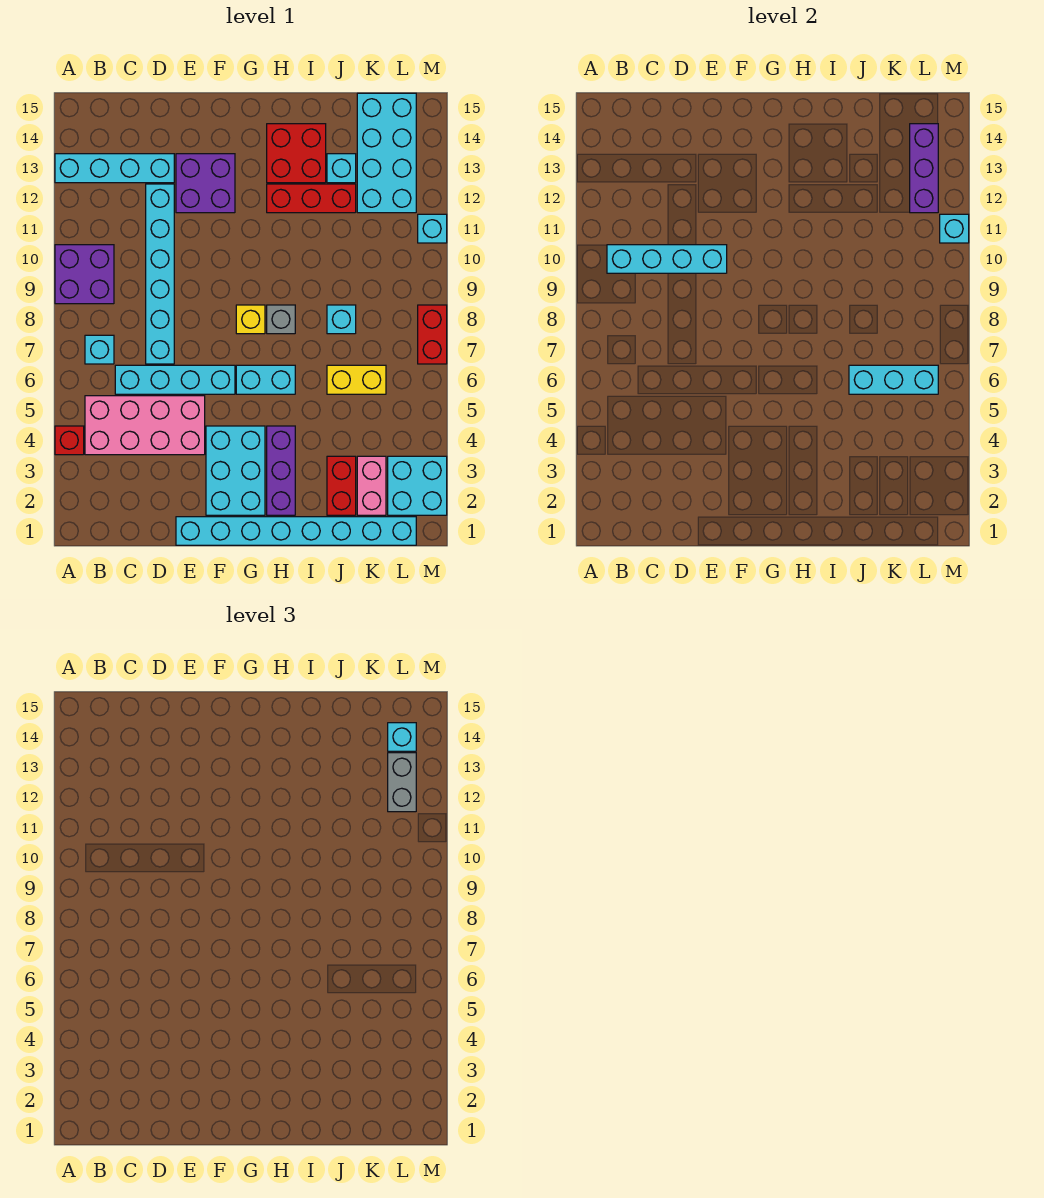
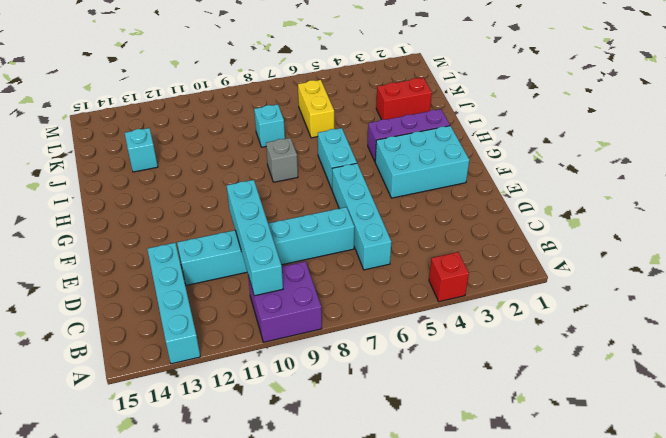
none -> pink 2x4 brick [85,396,205,455]
none -> cyan 1x1 brick [85,335,114,364]
none -> cyan 1x8 brick [176,517,416,545]
none -> purple 2x2 brick [176,154,235,213]

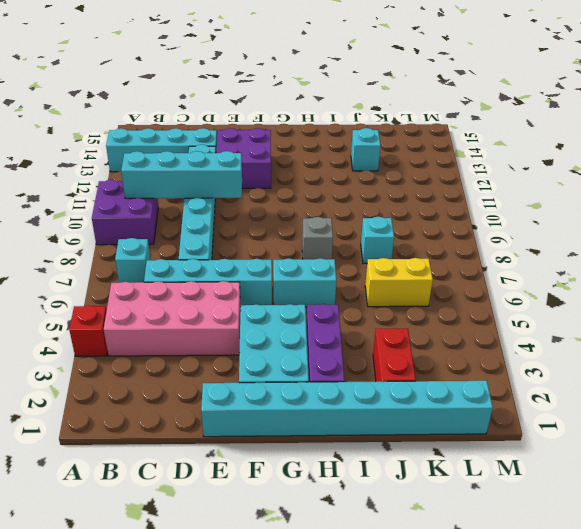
none -> yellow 1x1 brick [236,305,265,334]
none -> red 1x3 brick [267,184,356,213]
none -> red 2x2 brick [267,124,326,183]
none -> pink 1x2 brick [357,456,386,515]

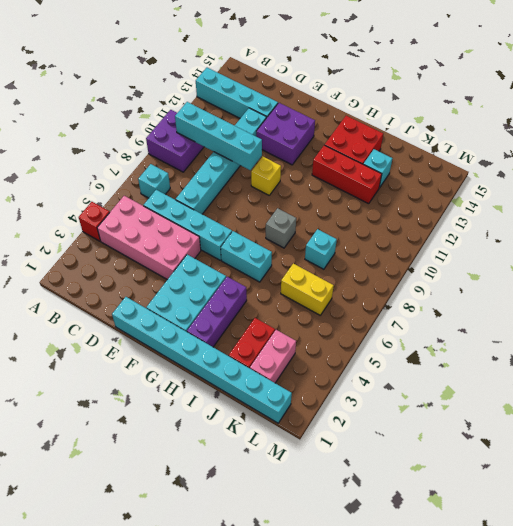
yellow 1x1 brick [251,157,281,195] -> yellow 1x1 brick moved to [236,305,265,334]
none -> cyan 2x4 brick [357,93,416,213]
none -> cyan 2x2 brick [388,456,447,515]
none -> red 1x2 brick [418,305,447,364]
none -> cyan 1x1 brick [418,214,447,243]

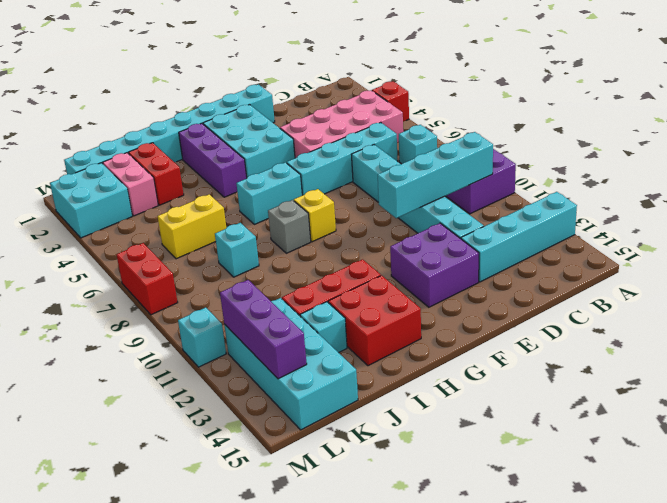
none -> cyan 1x3 brick [849,365,938,394]
none -> cyan 1x1 brick [940,214,969,243]
none -> grey 1x2 brick [388,753,416,812]
none -> cyan 1x1 brick [388,723,416,751]

